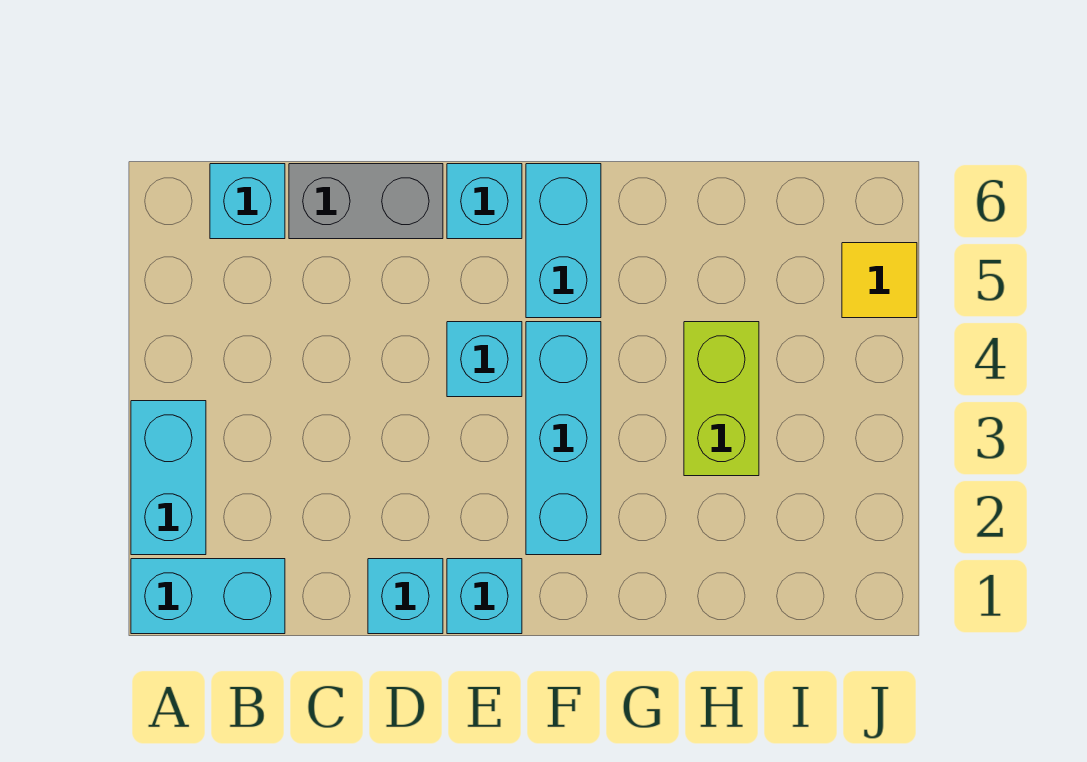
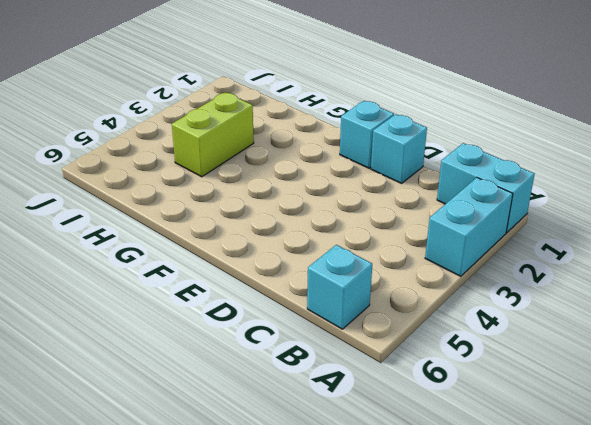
none -> grey 1x2 brick [289,164,443,239]
none -> cyan 1x1 brick [447,322,522,397]
none -> cyan 1x1 brick [447,164,522,239]

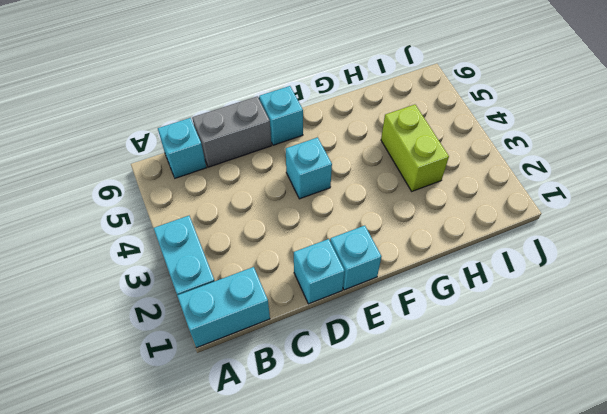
none -> cyan 1x3 brick [526,322,601,555]
none -> cyan 1x2 brick [526,164,601,318]
none -> yellow 1x1 tile [842,243,917,318]

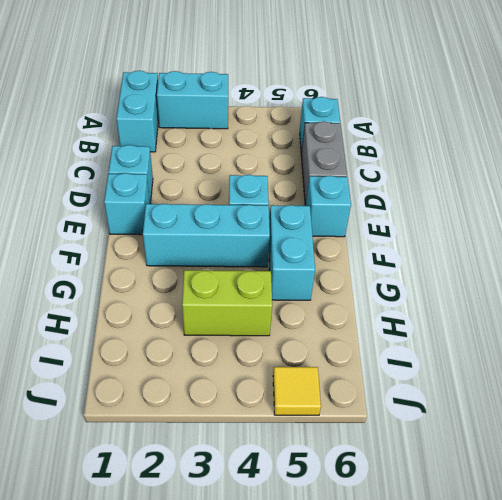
cyan 1x2 brick [269,205,315,300] -> cyan 1x2 brick turned to [526,164,601,318]

